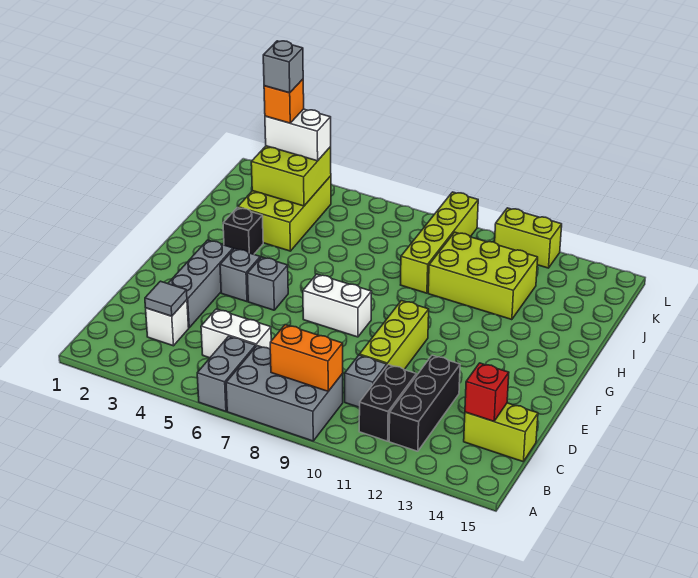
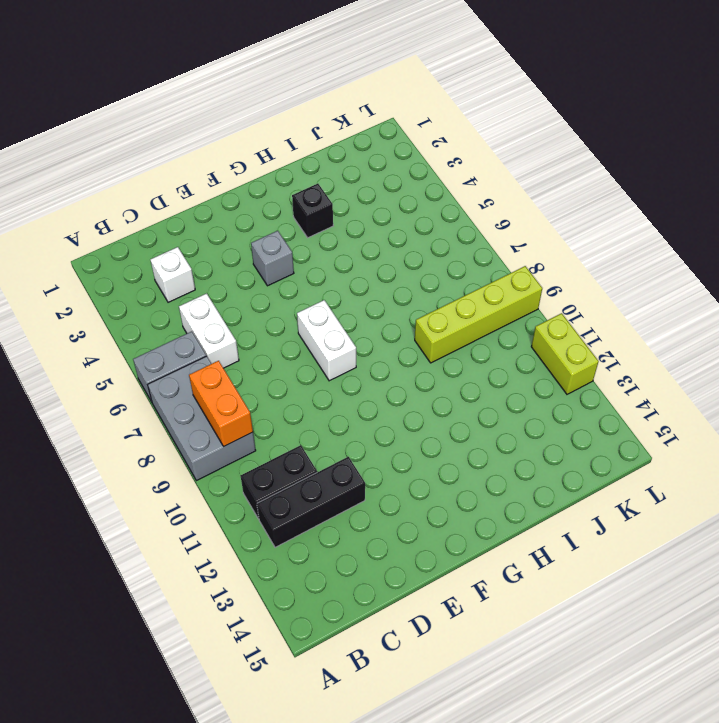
none -> grey 1x1 brick [345,355,387,407]
none -> lime 1x2 brick [464,403,538,461]
none -> grey 1x3 brick [168,240,233,328]

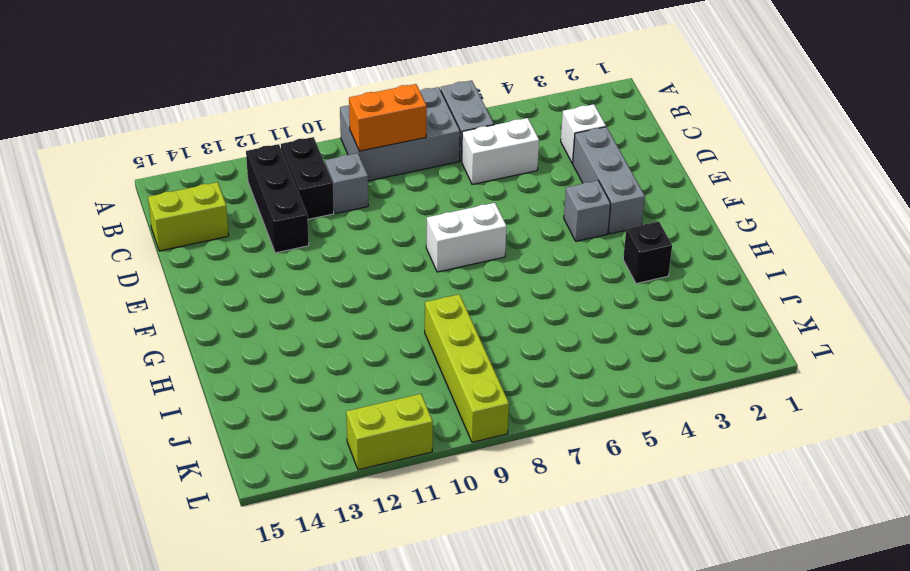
none -> lime 1x3 brick [359,301,429,369]
none -> grey 1x1 brick [247,257,288,310]
none -> lime 2x3 brick [238,176,331,251]

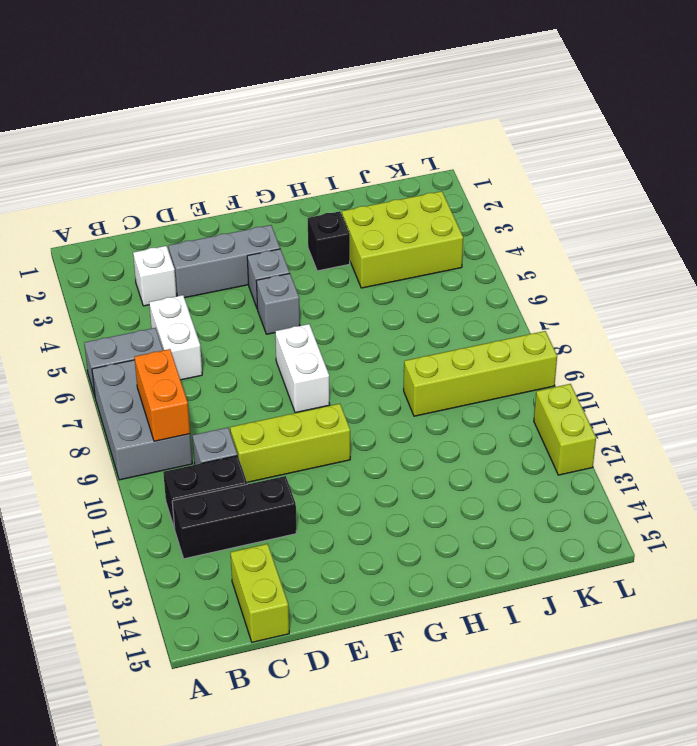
none -> lime 2x3 brick [428,232,538,320]
none -> grey 1x1 tile [145,281,187,316]
none -> red 1x1 brick [465,363,509,421]

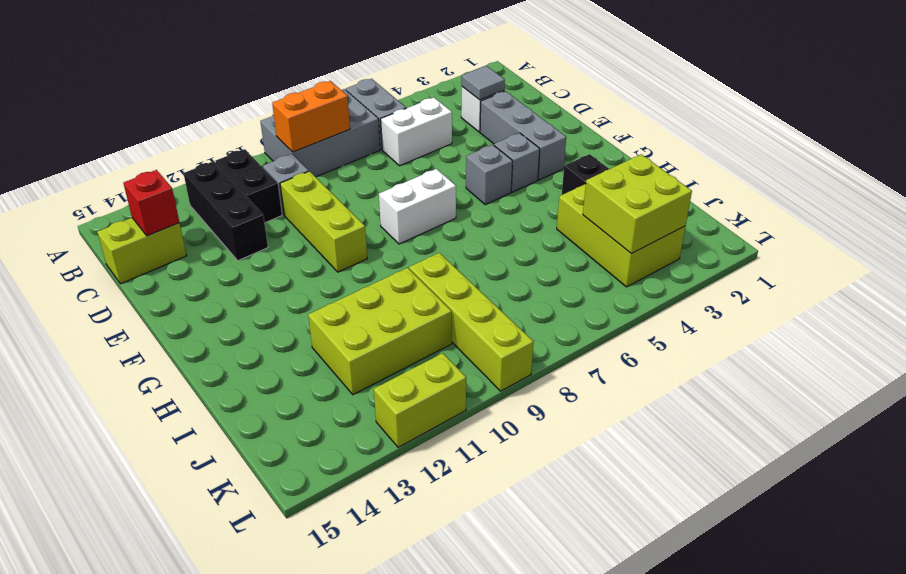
none -> white 1x2 brick [265,109,331,161]
none -> orange 1x1 brick [264,79,304,123]
none -> grey 1x1 brick [263,41,303,93]

